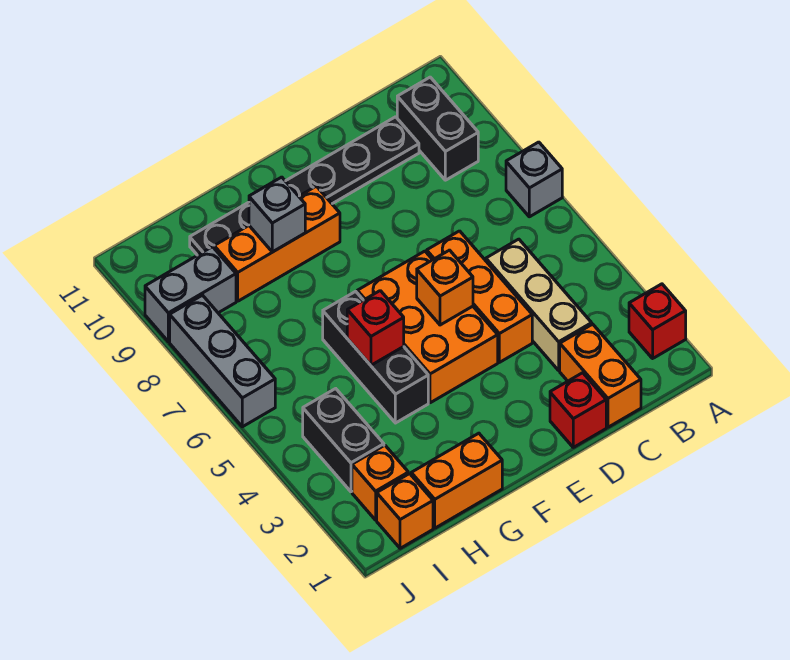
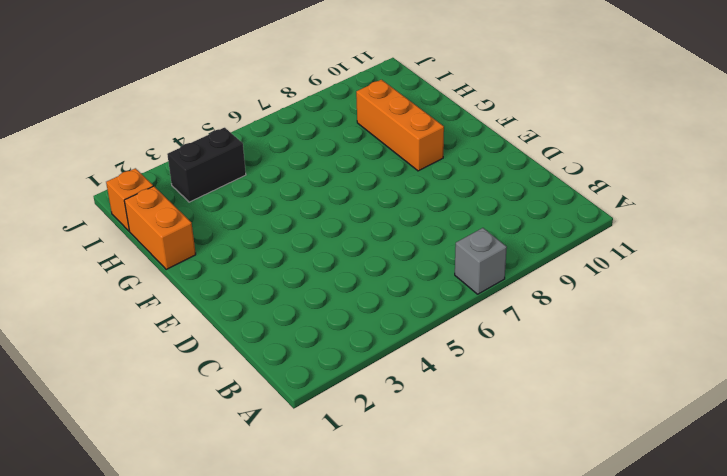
none -> red 1x1 brick [629,284,686,358]
none -> black 1x2 brick [397,77,478,180]
none -> orange 1x2 brick [560,324,641,427]

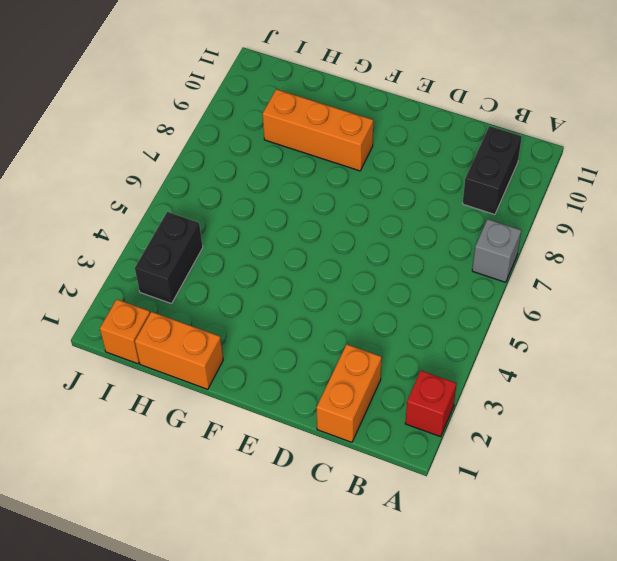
none -> tan 1x3 brick [486,239,592,370]
none -> black 1x6 plate [190,117,419,255]
none -> red 1x1 brick [550,373,606,447]

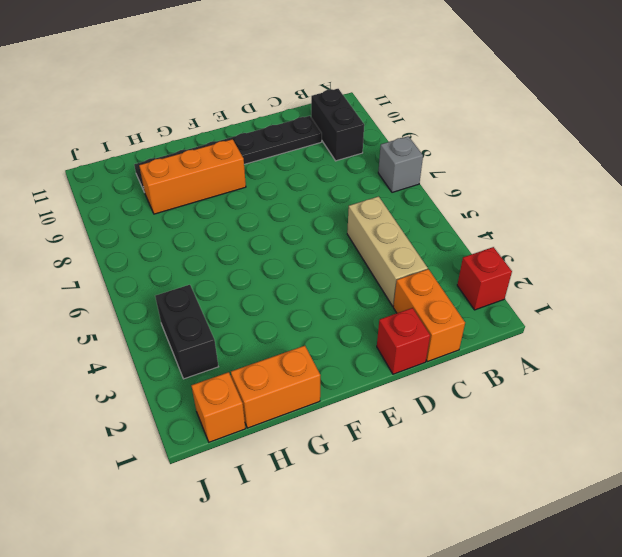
none -> orange 1x3 brick [427,231,532,362]
none -> orange 2x3 brick [357,251,498,403]
none -> black 1x3 brick [323,291,428,423]

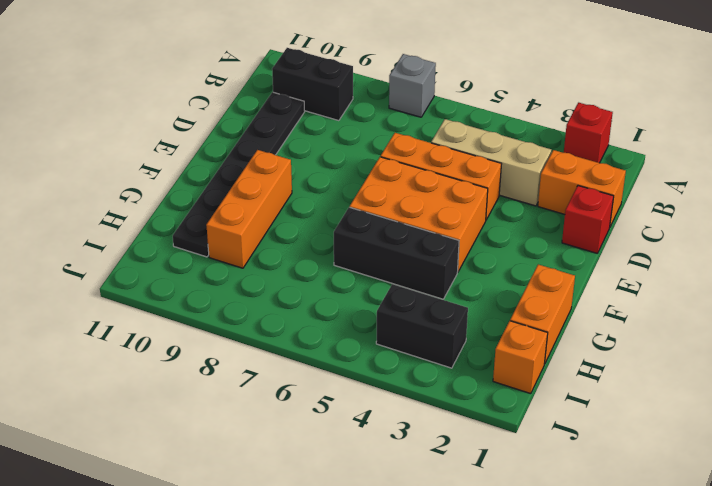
none -> orange 1x1 brick [352,445,408,520]
none -> grey 1x2 brick [145,247,236,342]
none -> grey 1x3 brick [170,295,275,427]

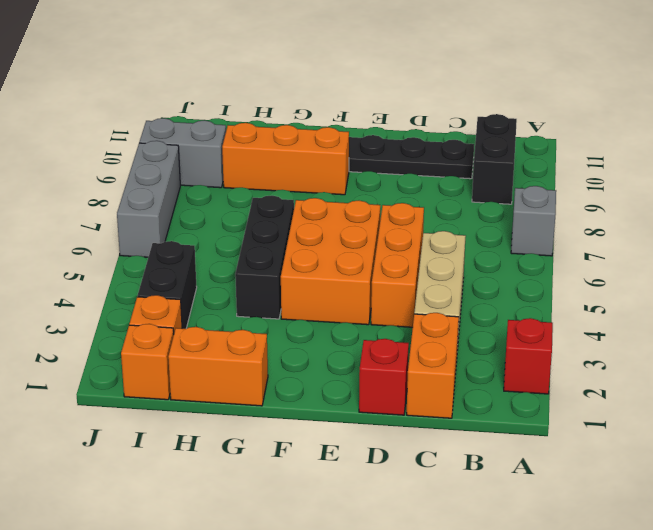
none -> orange 1x1 brick [417,250,473,325]
none -> red 1x1 brick [347,291,404,365]
none -> grey 1x1 brick [249,177,305,252]

